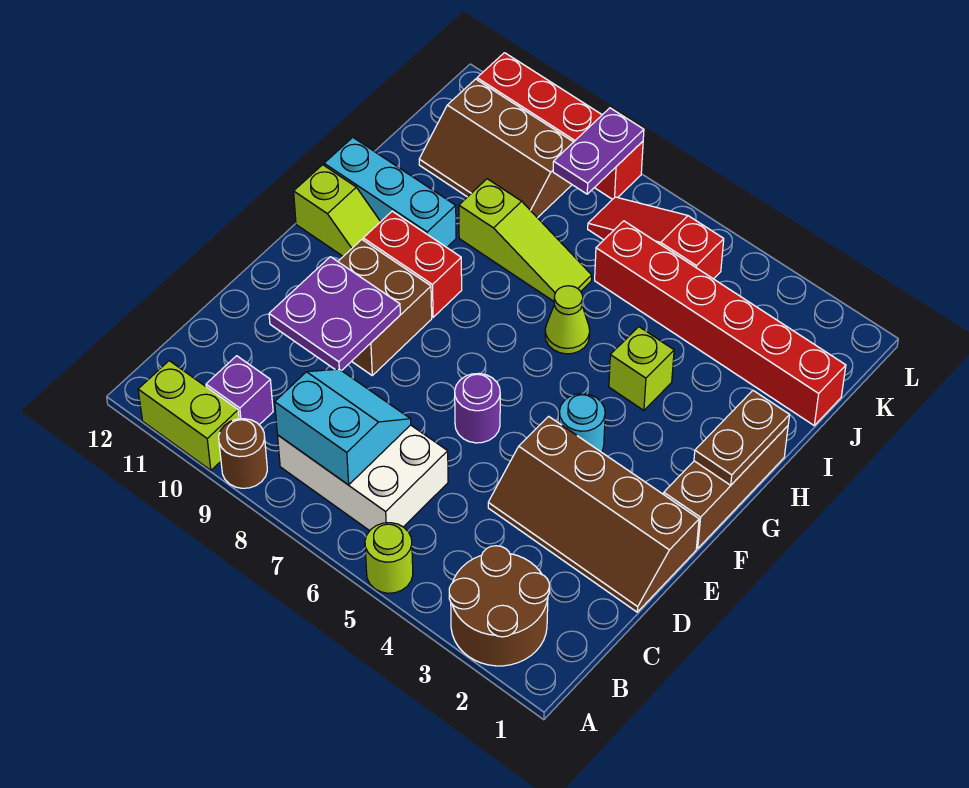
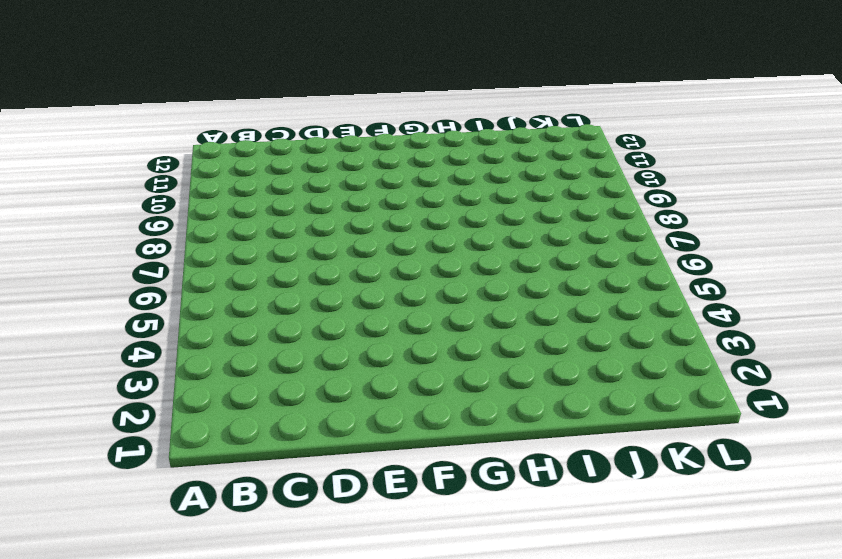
none -> brown 2x2 round brick [449,546,549,666]
none -> lime 1x1 round brick [365,523,413,593]
none -> brown 1x1 round brick [219,419,267,488]

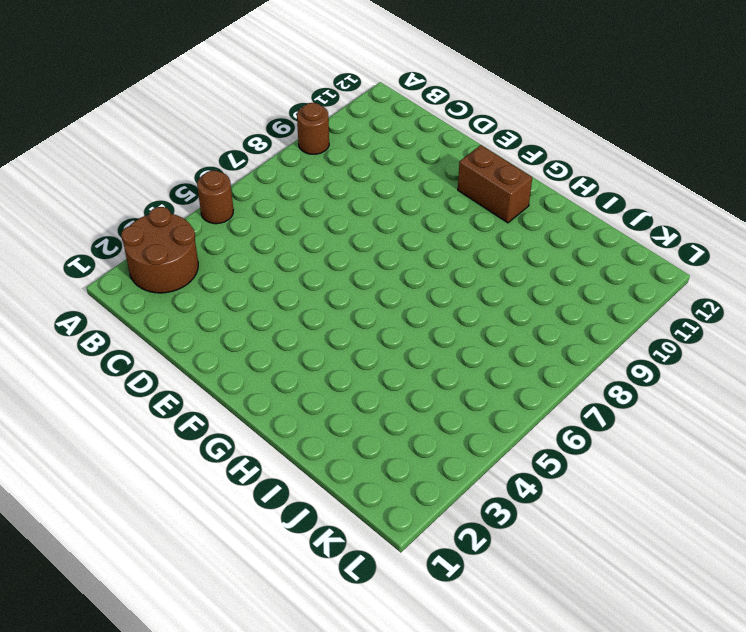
brown 1x1 round brick [197,171,233,224] -> lime 1x1 round brick [365,523,413,593]
brown 1x2 brick [458,145,532,223] -> lime 1x2 slope [294,165,380,256]
none -> lime 1x2 brick [138,361,239,470]
none -> white 2x3 brick [278,425,448,531]
none -> purple 1x1 brick [206,356,273,425]

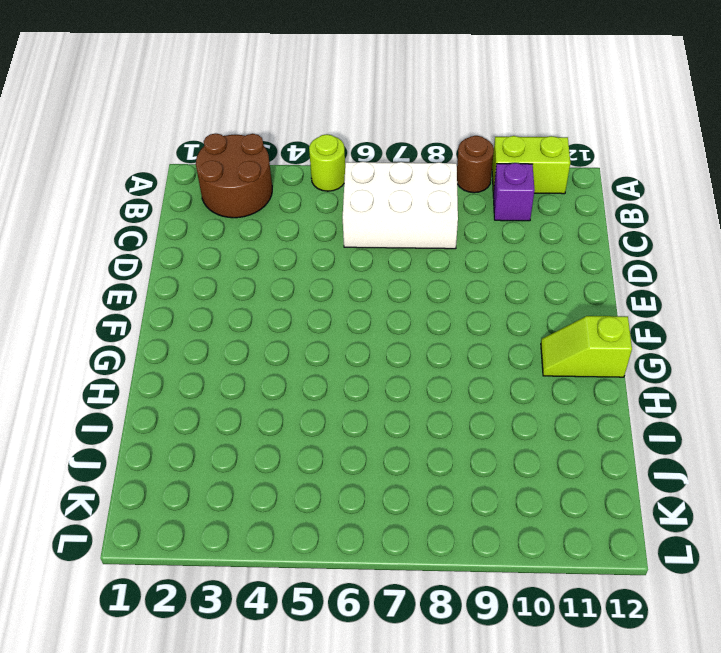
none -> brown 2x4 slope [488,416,699,612]
none -> purple 1x1 round brick [455,373,500,443]
none -> brown 2x2 brick [338,240,432,375]

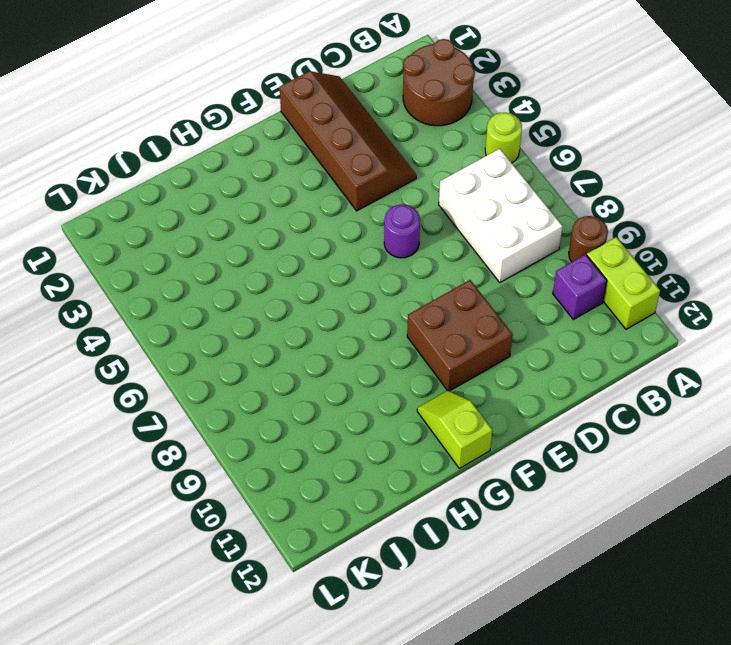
none -> brown 1x3 brick [664,426,788,548]
none -> cyan 1x1 round brick [559,394,605,452]
none -> red 1x2 brick [363,211,462,317]

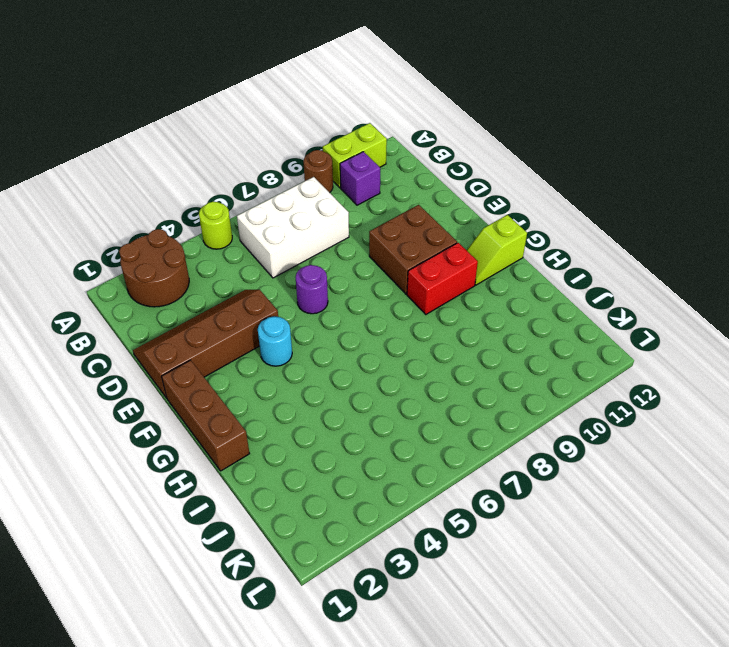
none -> lime 1x1 brick [609,327,674,410]
none -> lime 1x1 cone [545,286,590,354]
none -> cyan 1x3 brick [324,137,456,247]

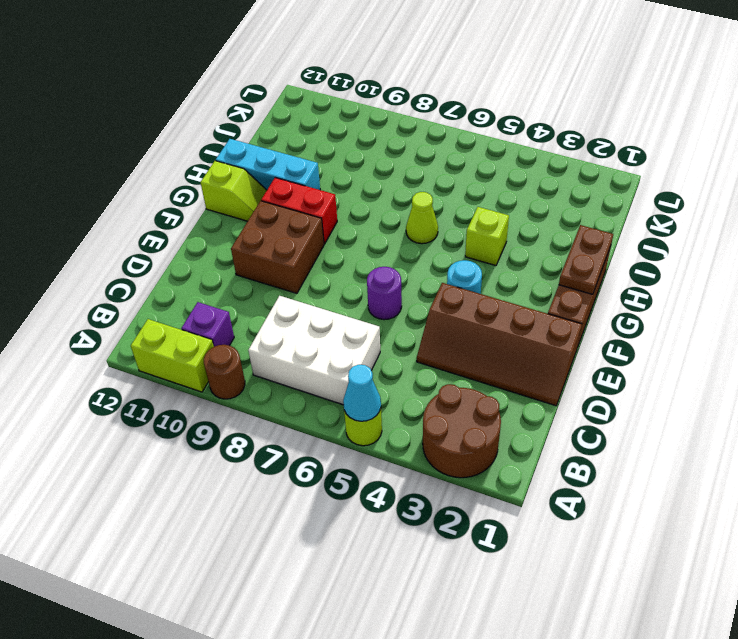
cyan 1x1 cone [343,365,381,421] -> none
none -> lime 1x3 slope [459,179,592,301]
none -> red 1x6 brick [595,221,846,425]
none -> brown 2x3 slope [419,79,573,218]

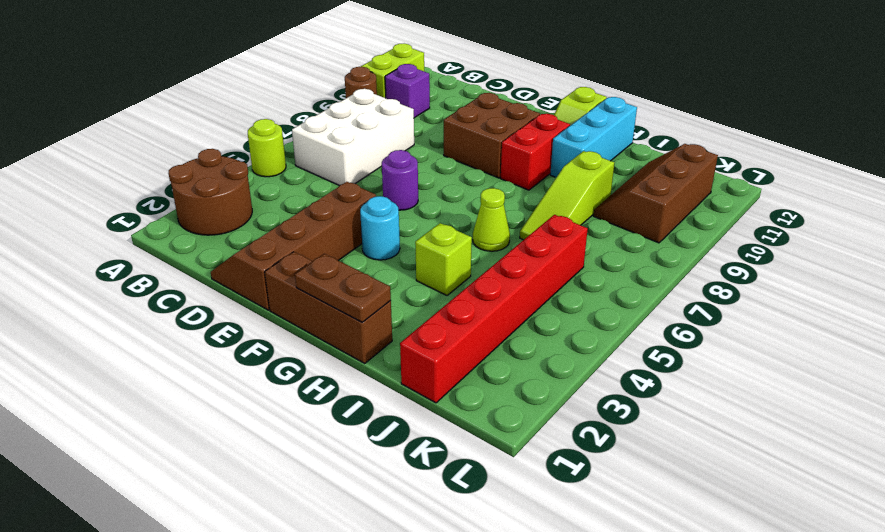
none -> red 1x3 slope [588,197,724,279]
none -> red 1x4 brick [477,53,643,199]
none -> cyan 2x2 slope [275,369,411,485]

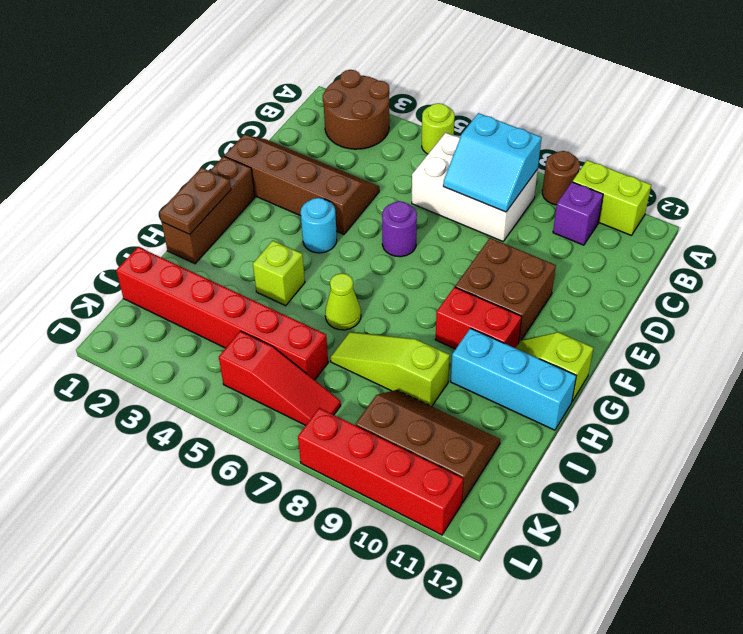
none -> purple 2x2 plate [269,257,400,371]
none -> purple 1x2 plate [553,108,644,194]

